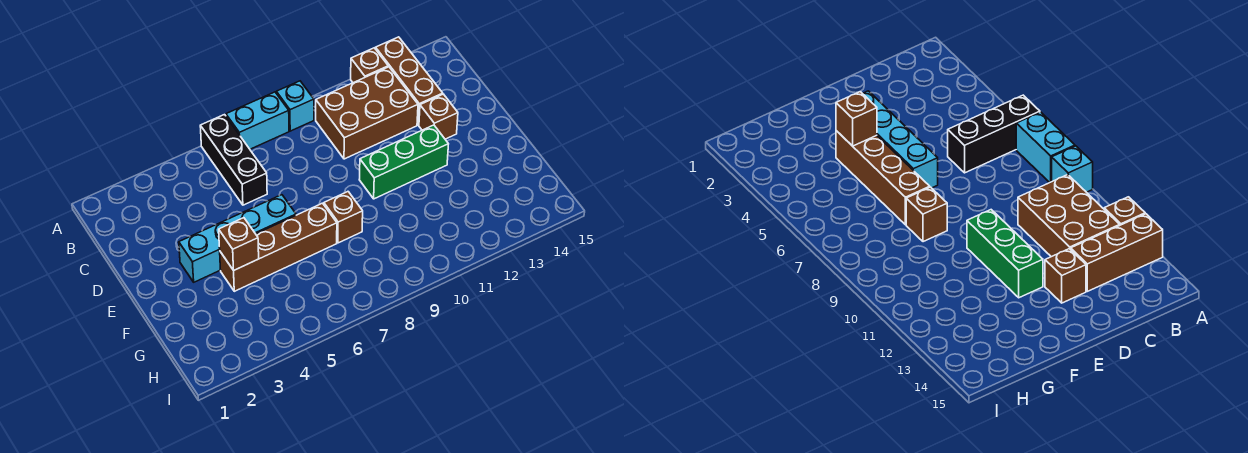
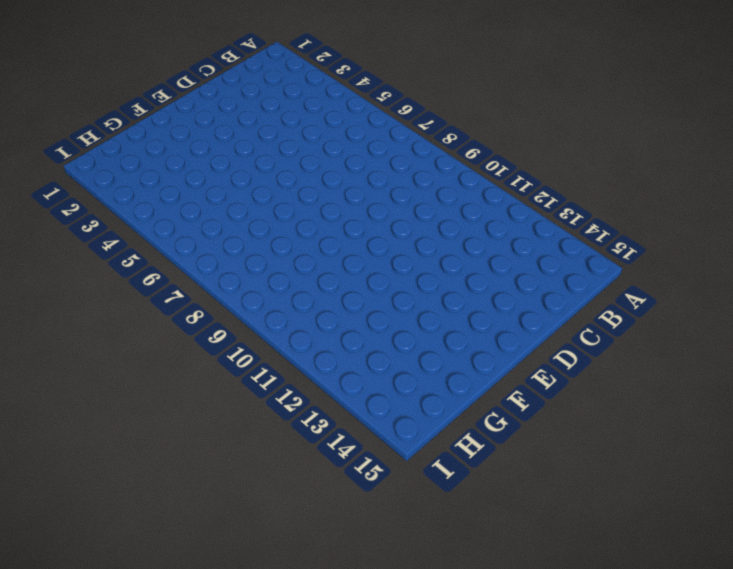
none -> black 1x3 brick [200,115,267,205]
none -> cyan 1x2 brick [226,92,289,149]
none -> cyan 1x1 brick [276,81,314,131]

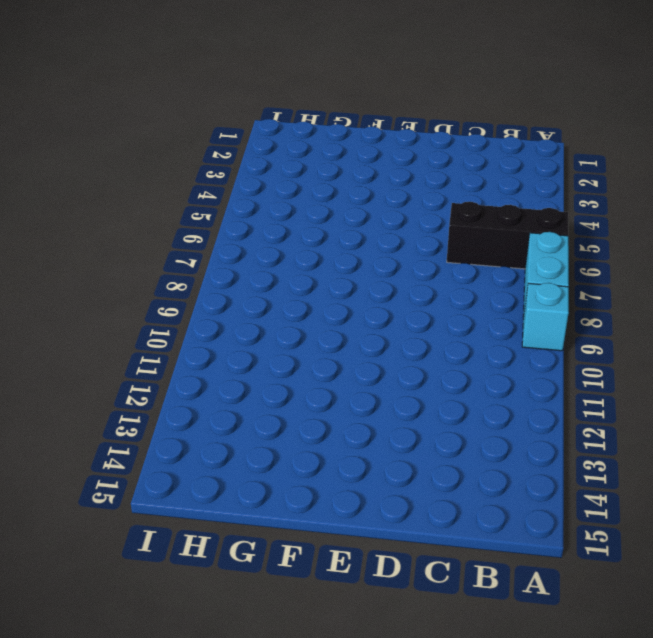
none -> brown 1x1 brick [351,48,388,83]
none -> brown 1x3 brick [376,37,443,125]
none -> brown 2x3 brick [316,67,418,159]

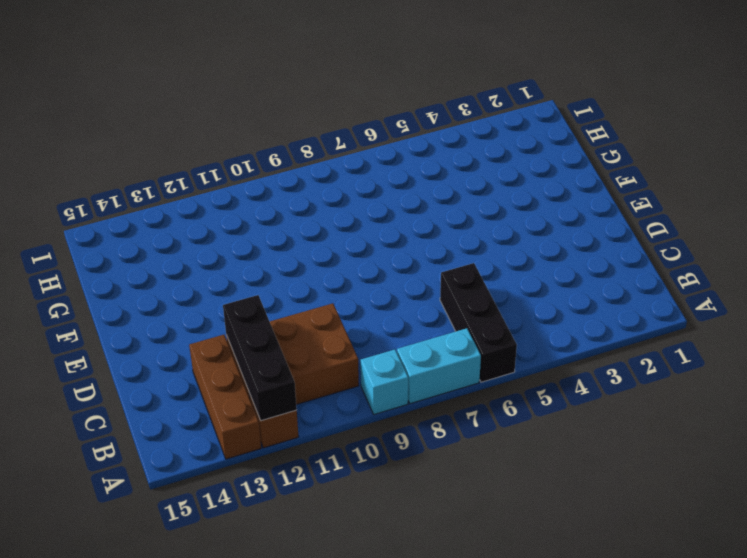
black 1x3 brick [223,295,297,421] -> none
none -> brown 1x1 brick [419,94,458,139]
none -> cyan 1x4 brick [179,195,296,282]
none -> green 1x3 brick [359,125,448,199]

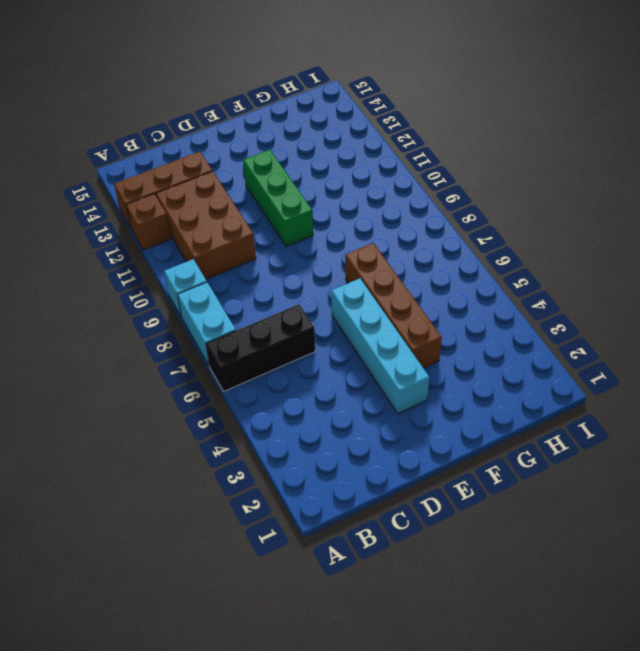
none -> brown 1x1 brick [419,94,458,139]
none -> brown 1x1 brick [324,192,363,243]
none -> brown 1x1 brick [219,218,259,270]

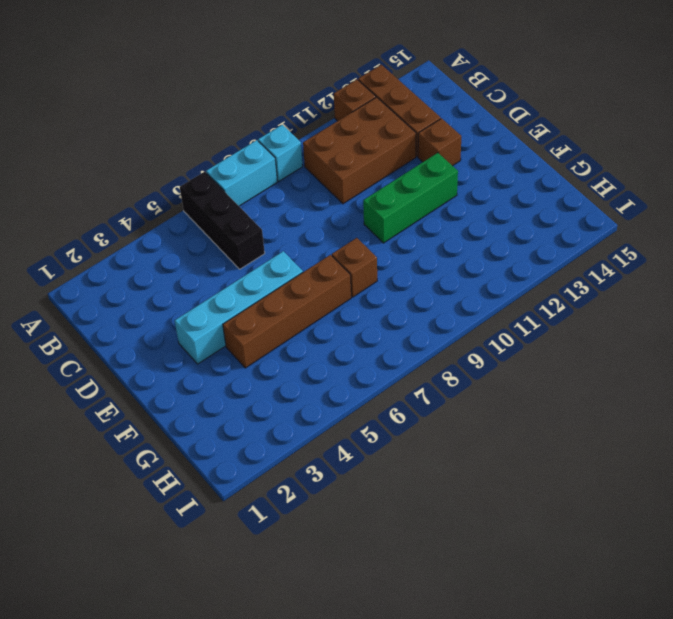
none -> brown 1x1 brick [219,218,259,270]

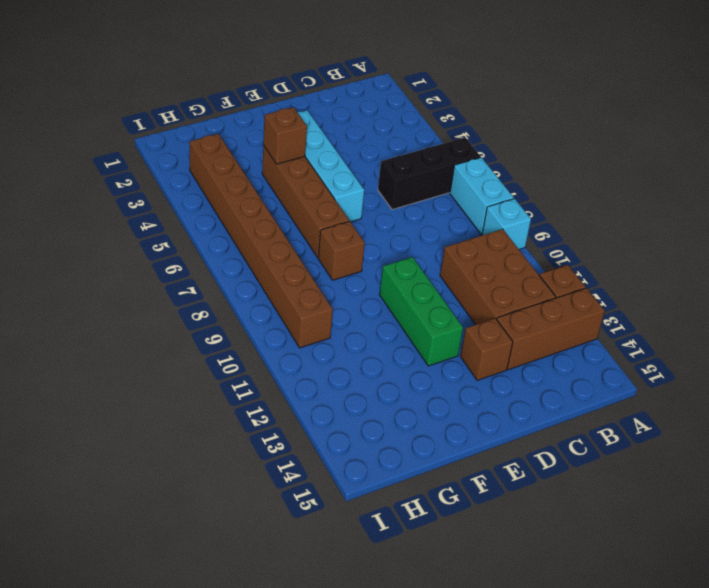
brown 1x8 brick [190,134,333,348] -> none

